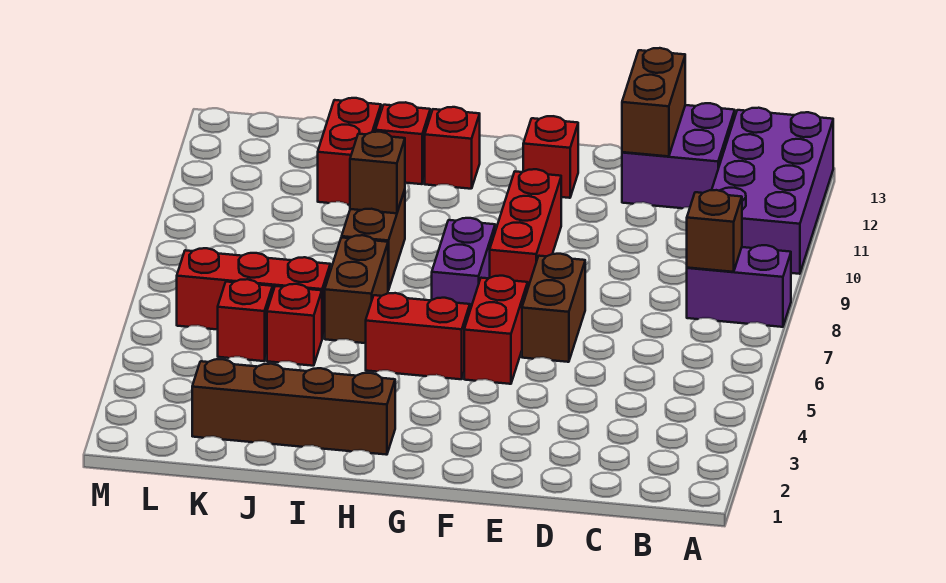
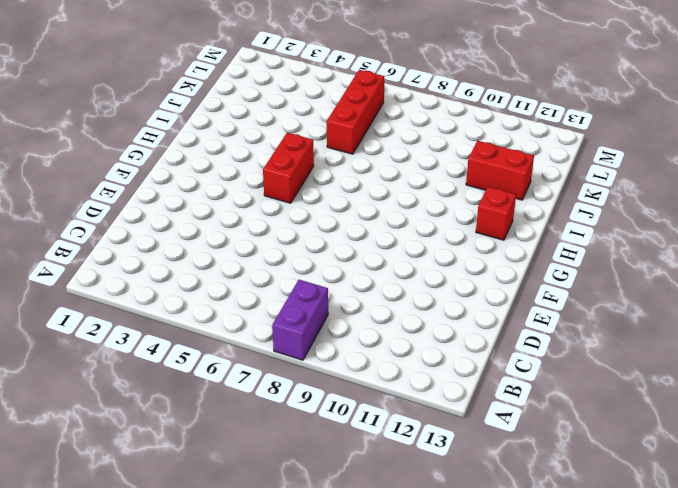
none -> purple 2x4 brick [712,108,833,274]
none -> purple 2x2 brick [622,103,735,208]
none -> brown 1x2 brick [522,254,585,362]

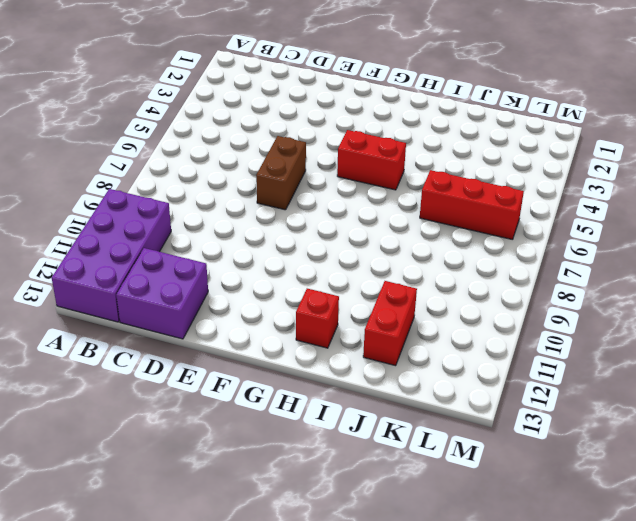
none -> purple 1x2 brick [687,245,791,327]
none -> red 1x2 brick [464,276,528,384]
none -> red 1x3 brick [490,169,561,287]

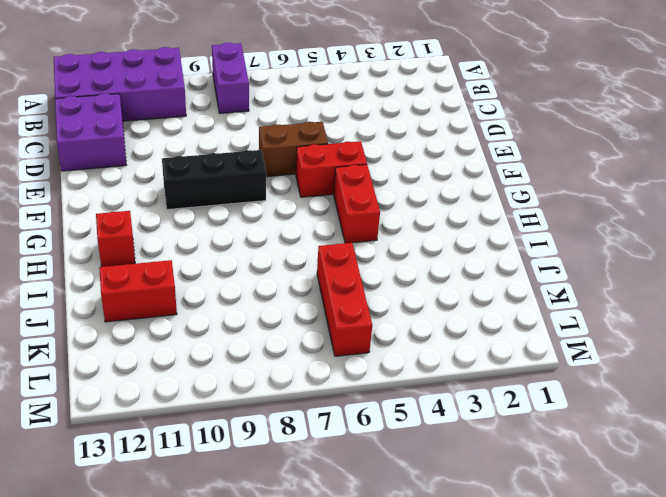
black 1x3 brick [162,150,266,210] -> red 1x3 brick [490,169,561,287]
none -> red 1x1 brick [523,116,578,198]
none -> purple 1x2 brick [432,218,495,310]
none -> brown 1x4 brick [192,359,395,455]

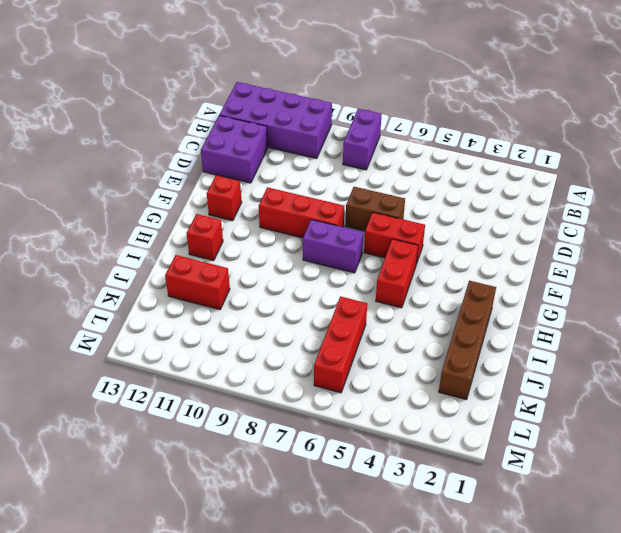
none -> brown 1x2 brick [325,235,388,343]
none -> brown 1x2 brick [342,190,405,290]
none -> red 1x1 brick [375,102,430,184]

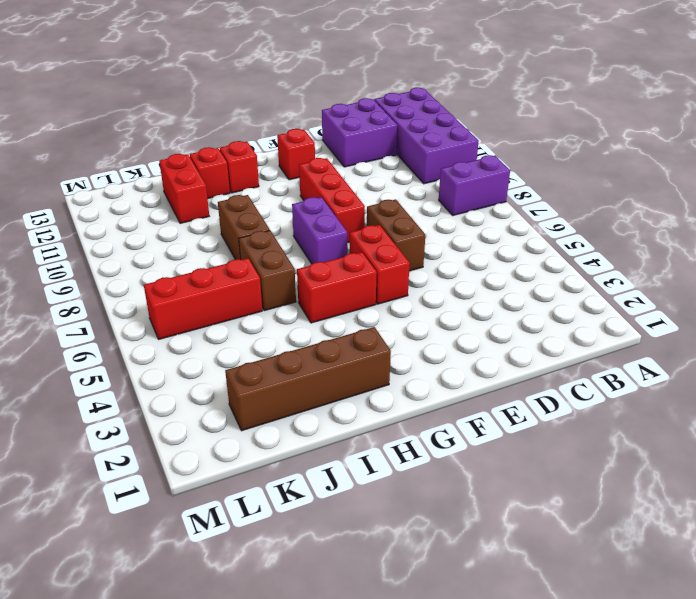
none -> red 1x1 brick [267,284,322,366]
none -> red 1x1 brick [218,279,273,361]
none -> brown 1x1 brick [687,190,742,272]

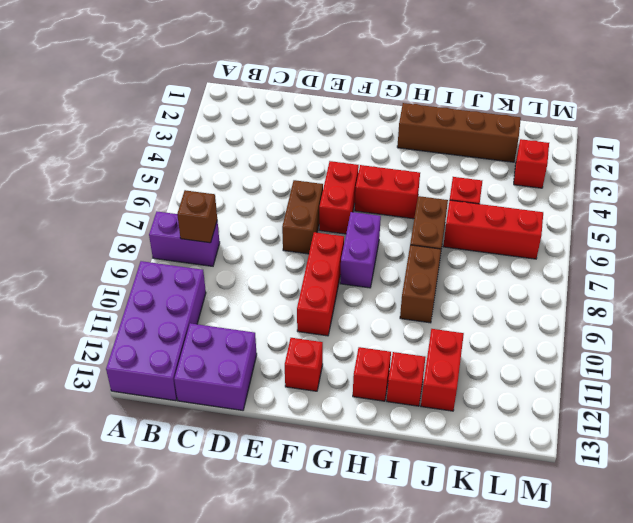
red 1x1 brick [514,139,549,188] -> red 1x1 brick moved to [218,279,273,361]
none -> brown 1x2 brick [622,48,685,156]
none -> brown 1x1 brick [350,132,405,213]

